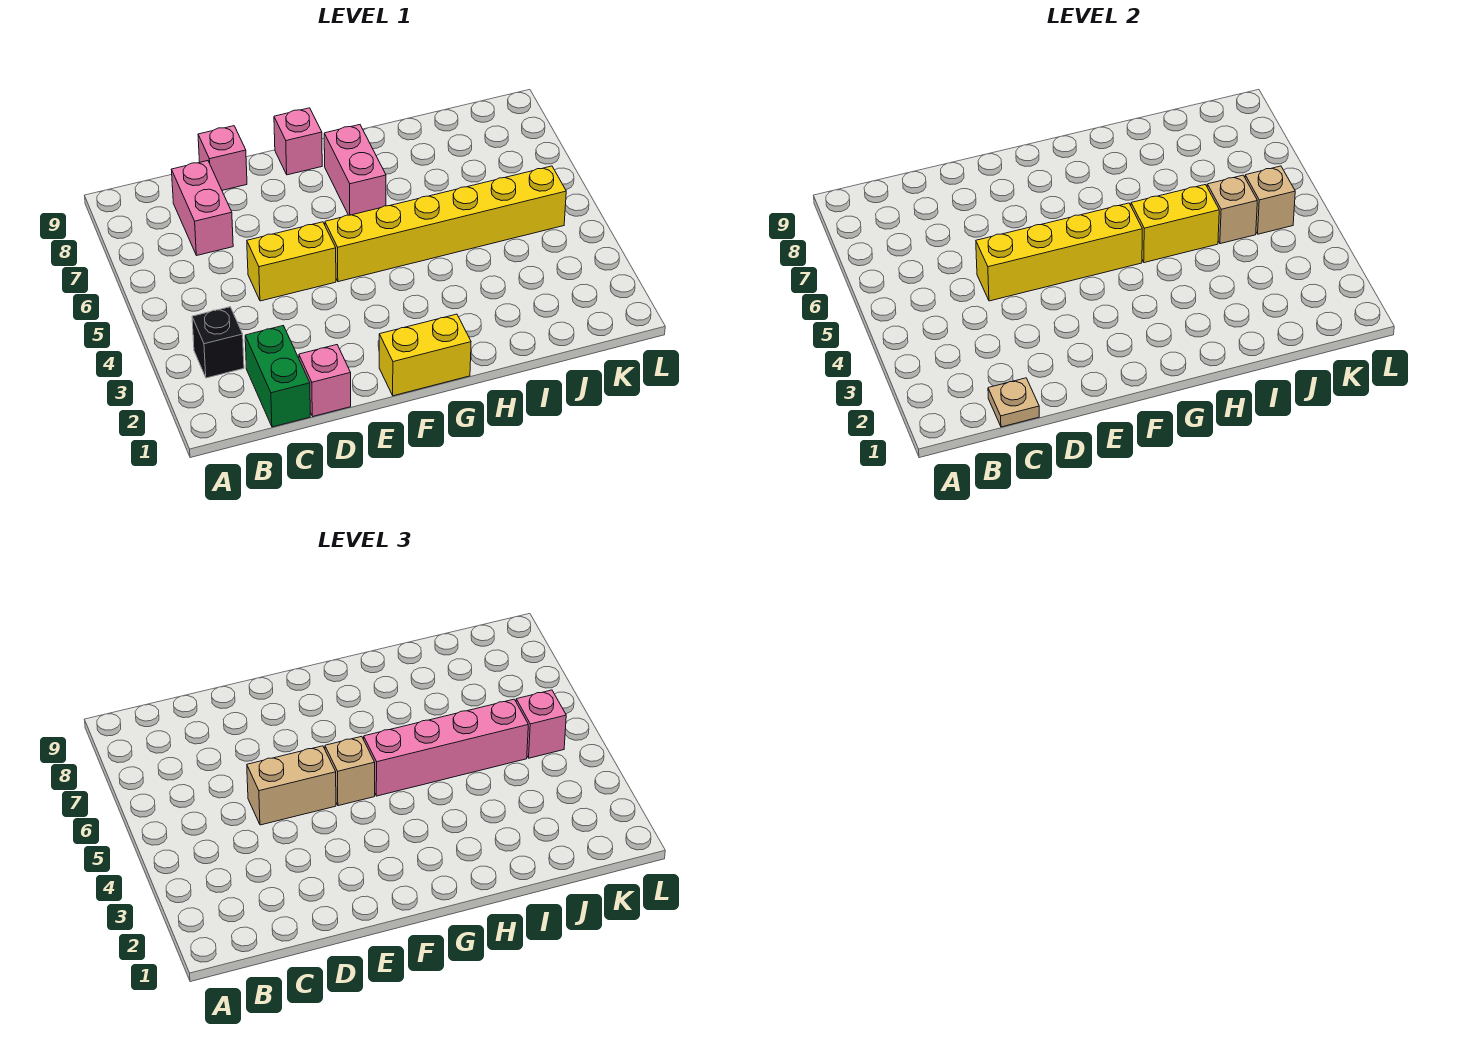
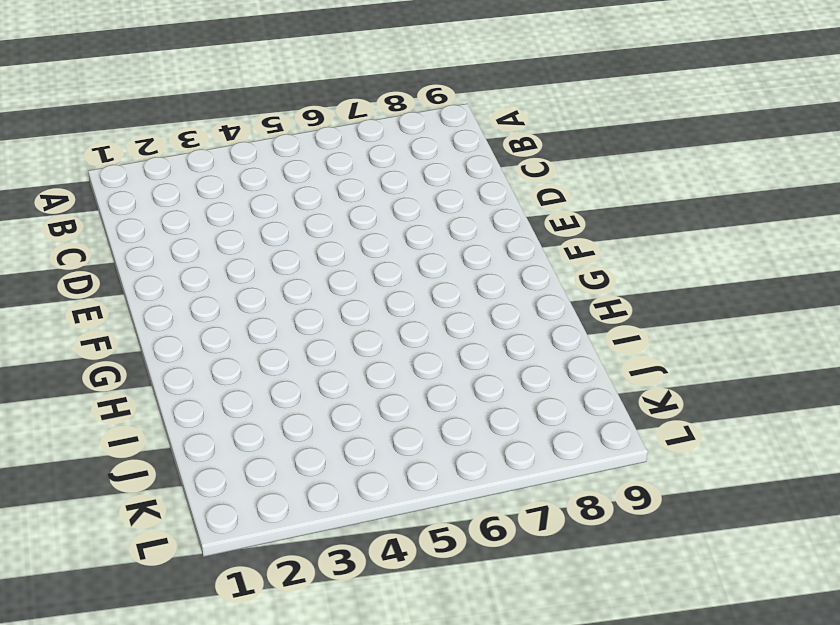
none -> black 1x1 brick [192,307,244,378]
none -> green 1x2 brick [245,326,310,427]
none -> pink 1x2 brick [171,161,233,255]

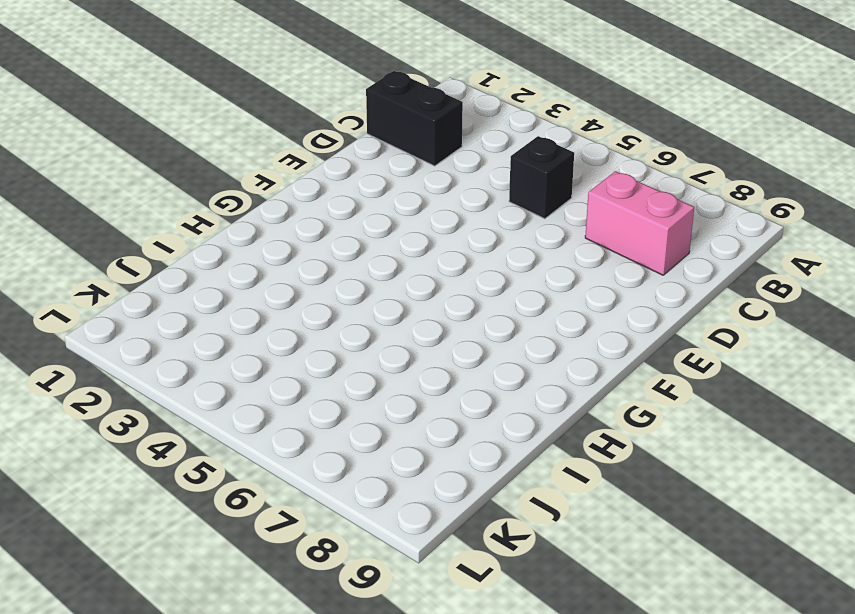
black 1x2 brick [366,71,463,166] -> green 1x2 brick [245,326,310,427]
black 1x1 brick [509,136,574,219] -> black 1x1 brick moved to [192,307,244,378]
none -> pink 1x1 brick [299,345,351,416]
none -> yellow 1x2 brick [247,222,336,301]
none -> pink 1x1 brick [198,126,247,190]

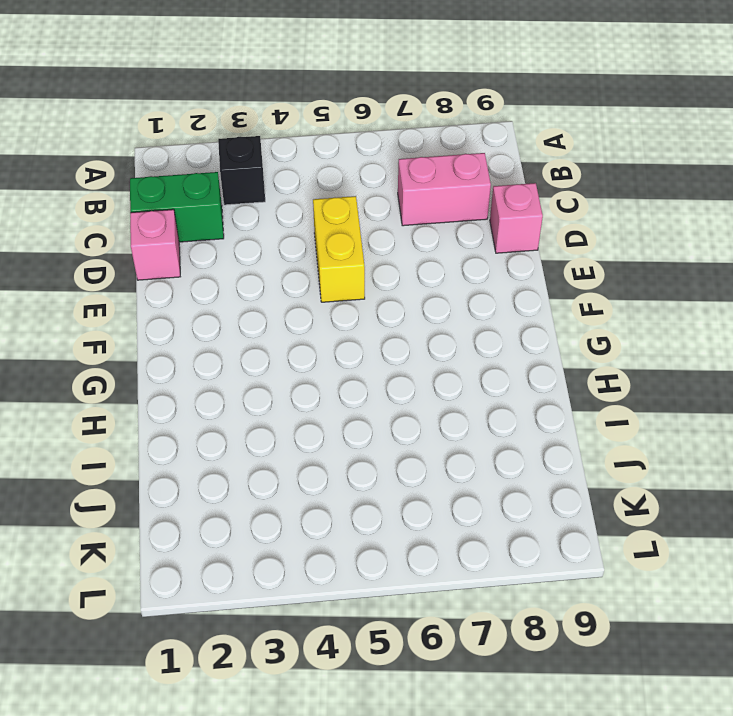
none -> yellow 1x2 brick [379,314,471,396]
none -> yellow 1x6 brick [325,166,566,282]
none -> pink 1x1 brick [274,108,322,175]

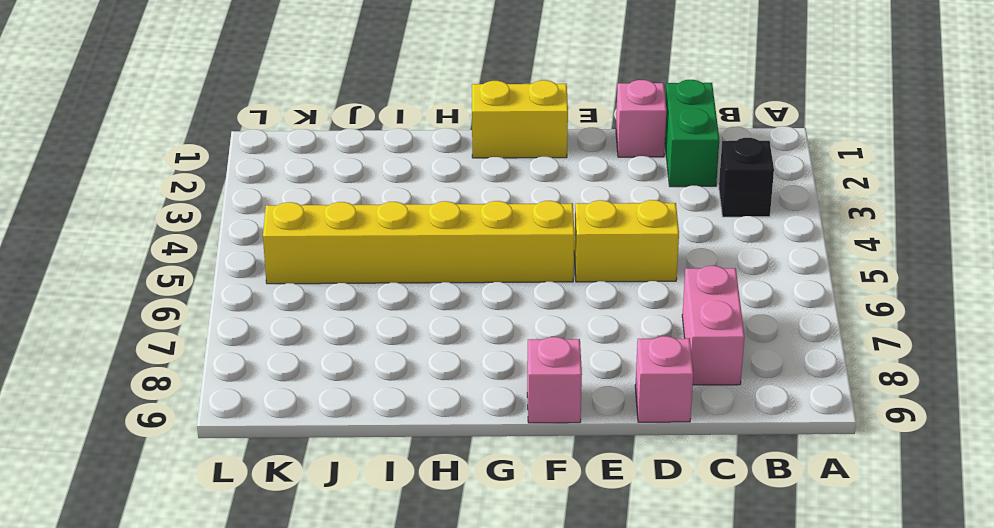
none -> pink 1x2 brick [324,125,386,215]
none -> tan 1x1 plate [988,378,1039,427]
none -> yellow 1x4 brick [976,203,1142,301]

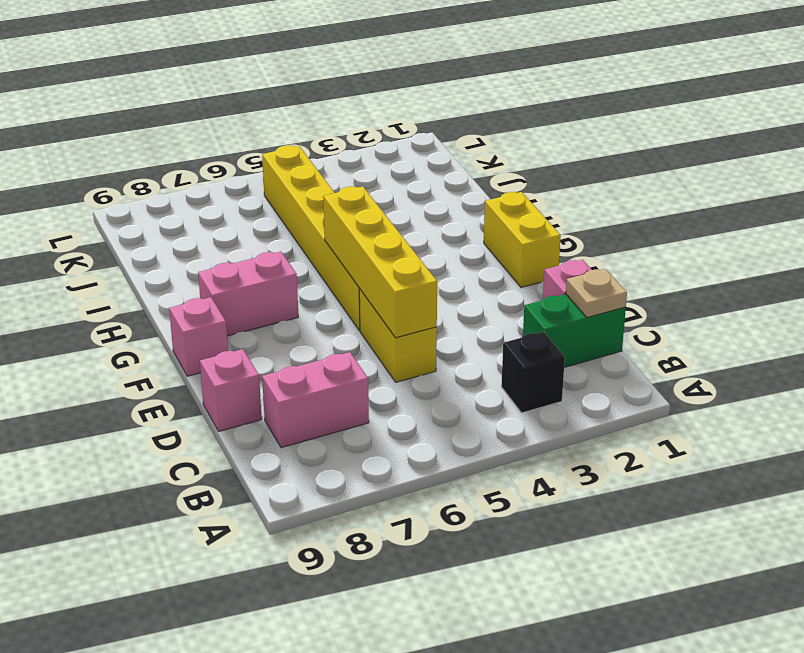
none -> yellow 1x2 brick [1131,185,1219,263]
none -> tan 1x1 brick [1207,175,1257,244]
none -> tan 1x1 brick [1245,166,1295,234]

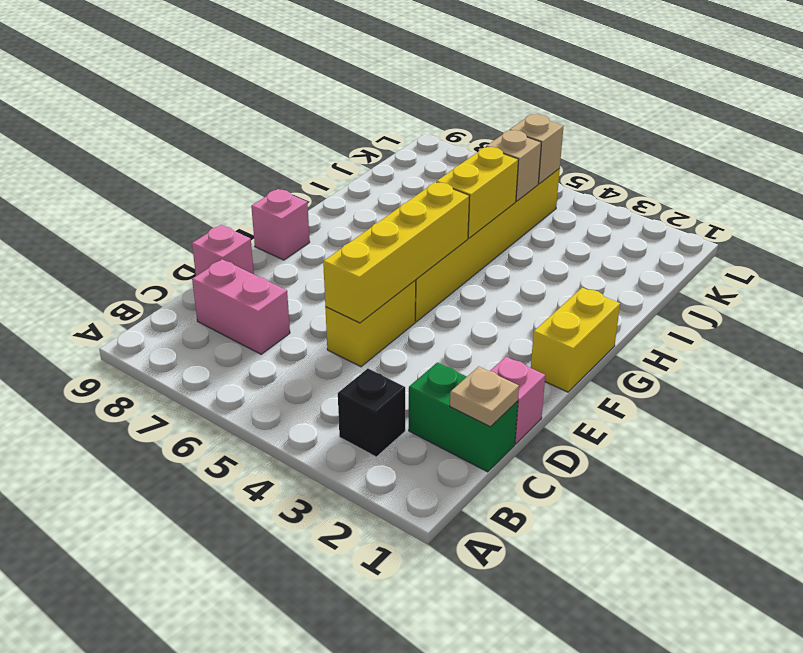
none -> pink 1x2 brick [324,125,386,215]
none -> tan 1x2 brick [247,746,336,825]
none -> tan 1x1 brick [325,736,375,806]

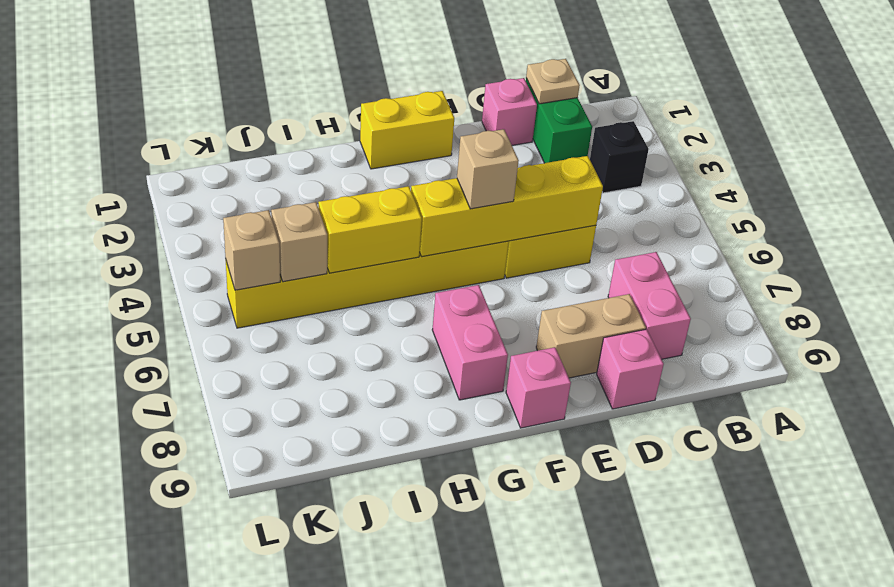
tan 1x2 brick [536,294,646,378] -> tan 1x2 brick moved to [247,746,336,825]
none -> pink 1x4 brick [364,699,528,796]
none -> pink 1x1 brick [516,690,566,758]

